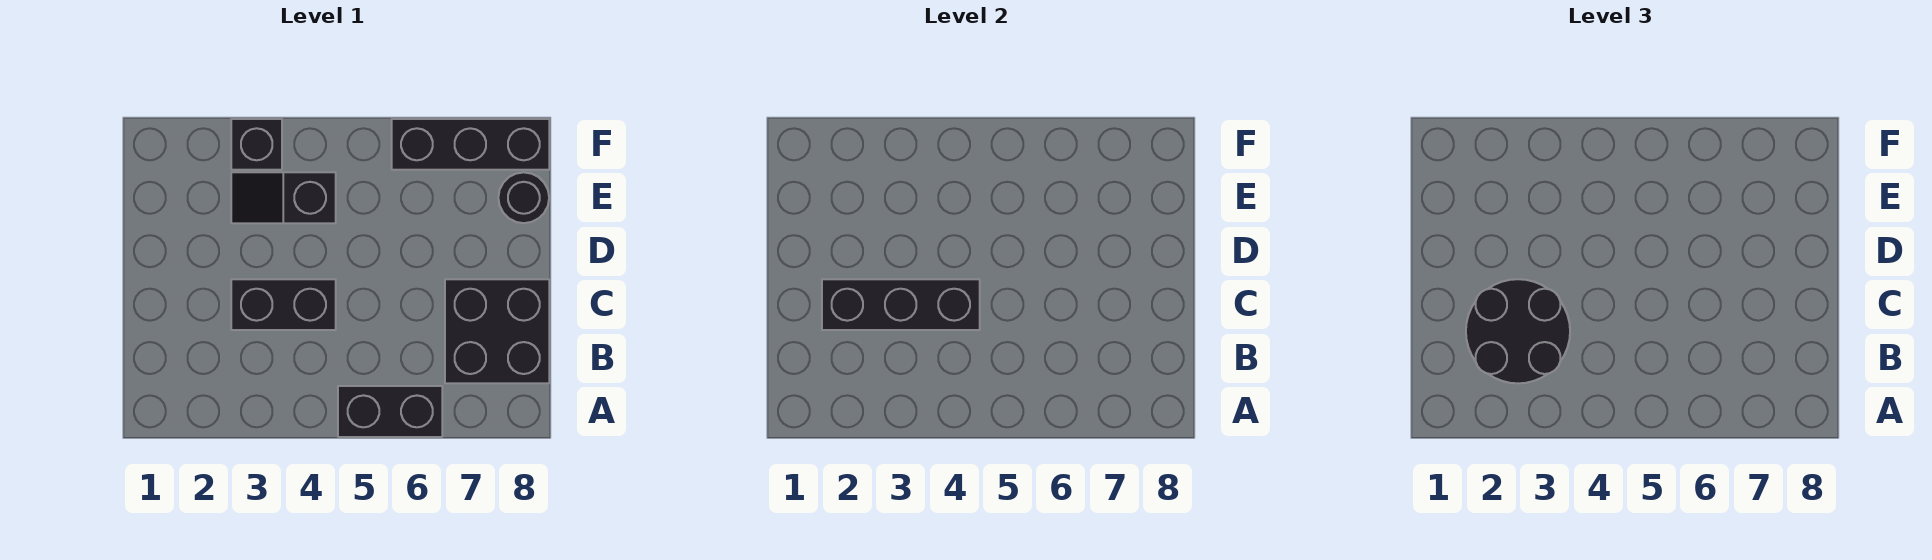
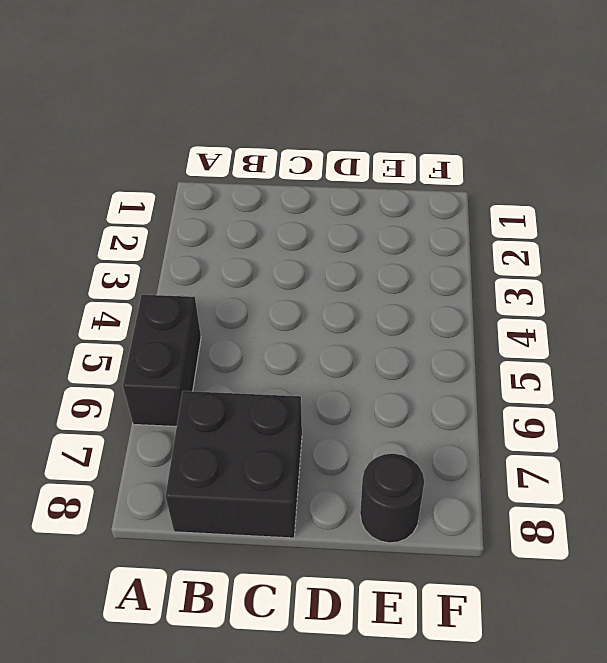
none -> black 1x2 brick [231,279,336,330]
none -> black 1x2 slope [231,172,336,223]

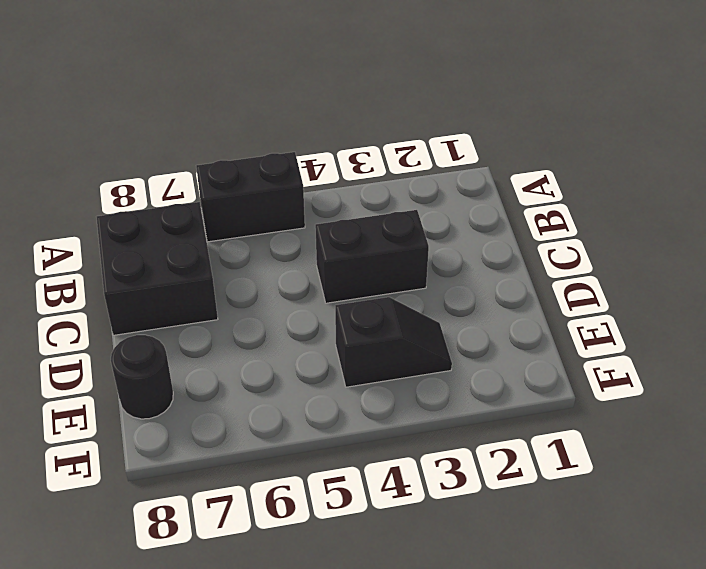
none -> black 1x1 brick [231,119,282,170]
none -> black 1x3 brick [392,119,549,170]

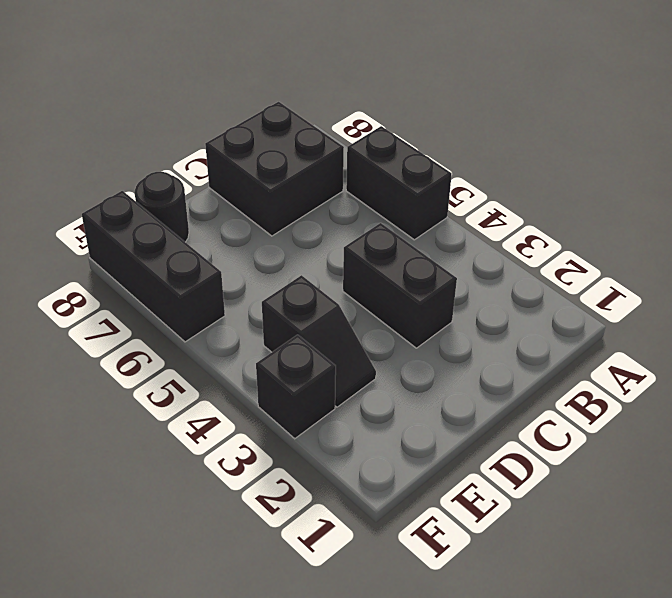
none -> black 1x3 brick [822,279,980,330]
none -> black 2x2 round brick [1466,279,1570,383]

